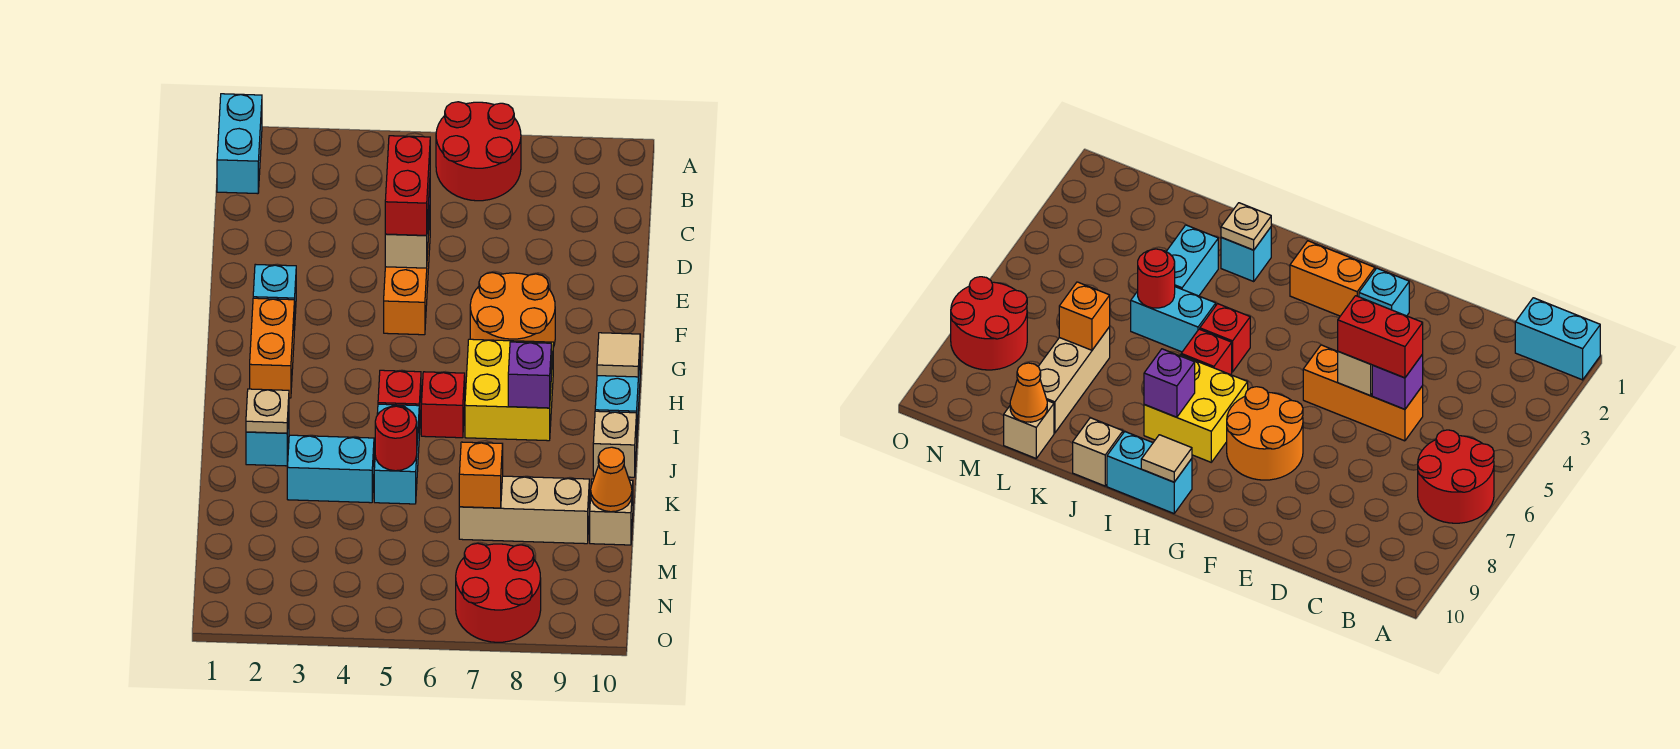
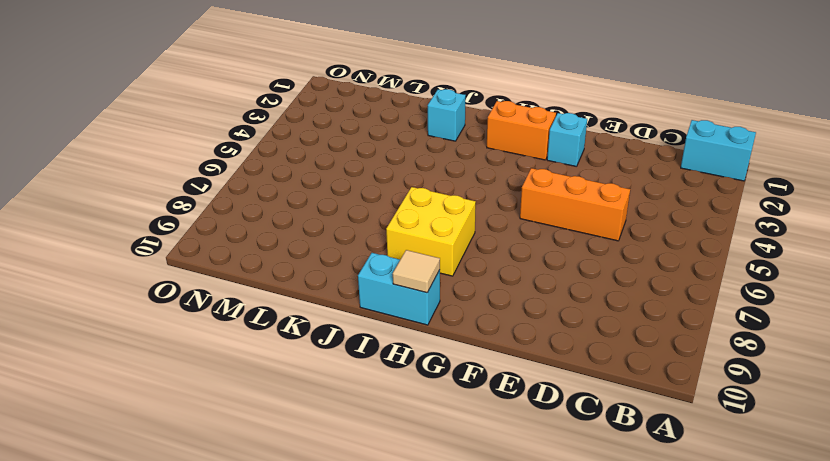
none -> red 2x2 round brick [436,102,521,201]
none -> orange 2x2 round brick [470,273,555,347]
none -> red 1x1 brick [378,370,421,434]

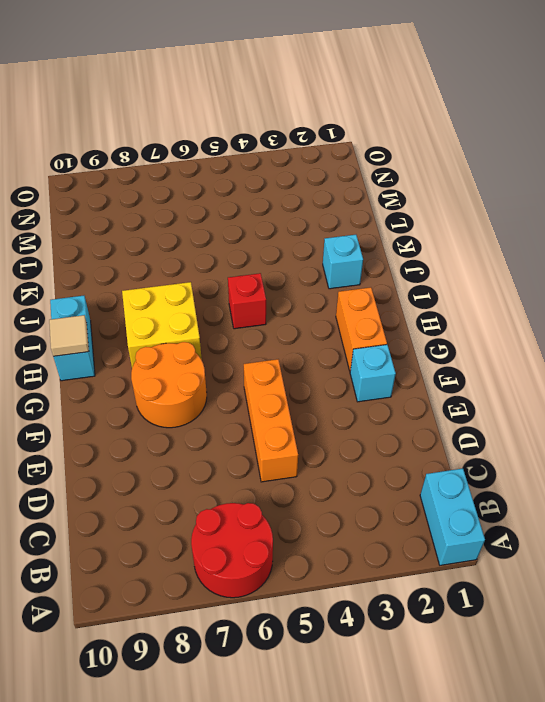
none -> red 1x1 brick [421,372,465,438]
none -> cyan 1x2 brick [374,404,419,504]
none -> tan 1x1 brick [593,411,637,477]

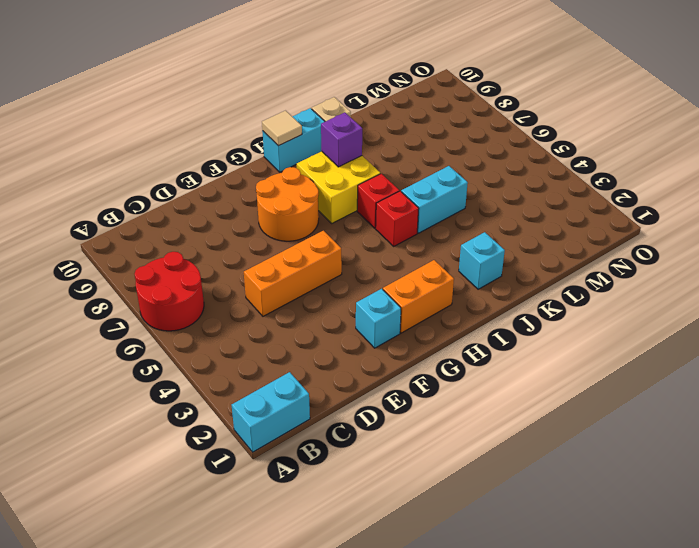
none -> cyan 1x2 brick [287,435,374,503]
none -> tan 1x3 brick [459,476,589,544]
none -> tan 1x1 brick [590,479,633,545]

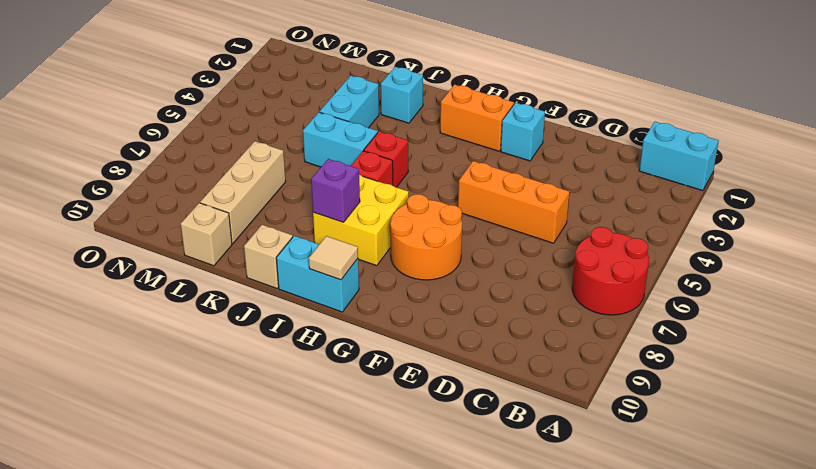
none -> red 2x2 round brick [456,543,541,642]
none -> purple 1x1 brick [1372,354,1423,409]
none -> tan 1x1 brick [385,222,428,268]

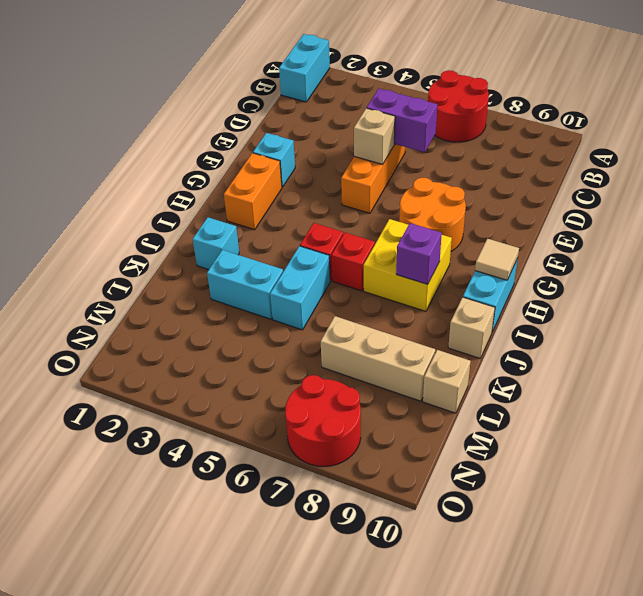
purple 1x2 brick [367,89,437,152] -> purple 1x1 brick [1372,354,1423,409]
none -> tan 1x1 plate [246,389,289,433]
none -> red 1x1 round brick [375,406,417,471]
none -> orange 1x1 brick [459,442,503,508]

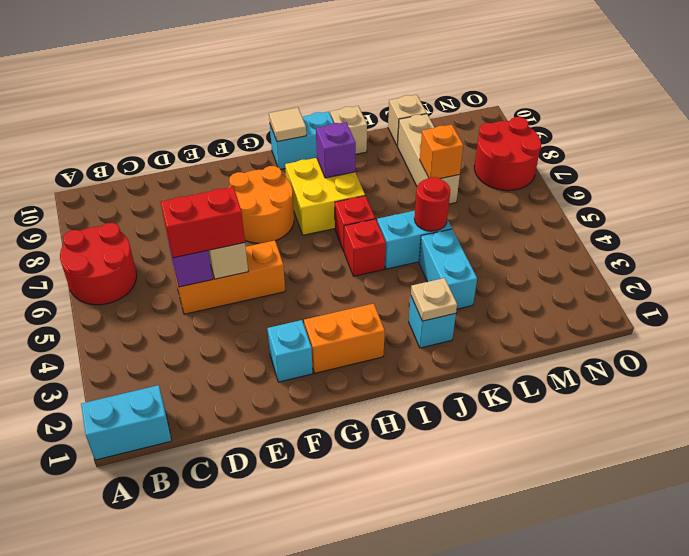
none -> orange 1x1 cone [591,447,632,512]

